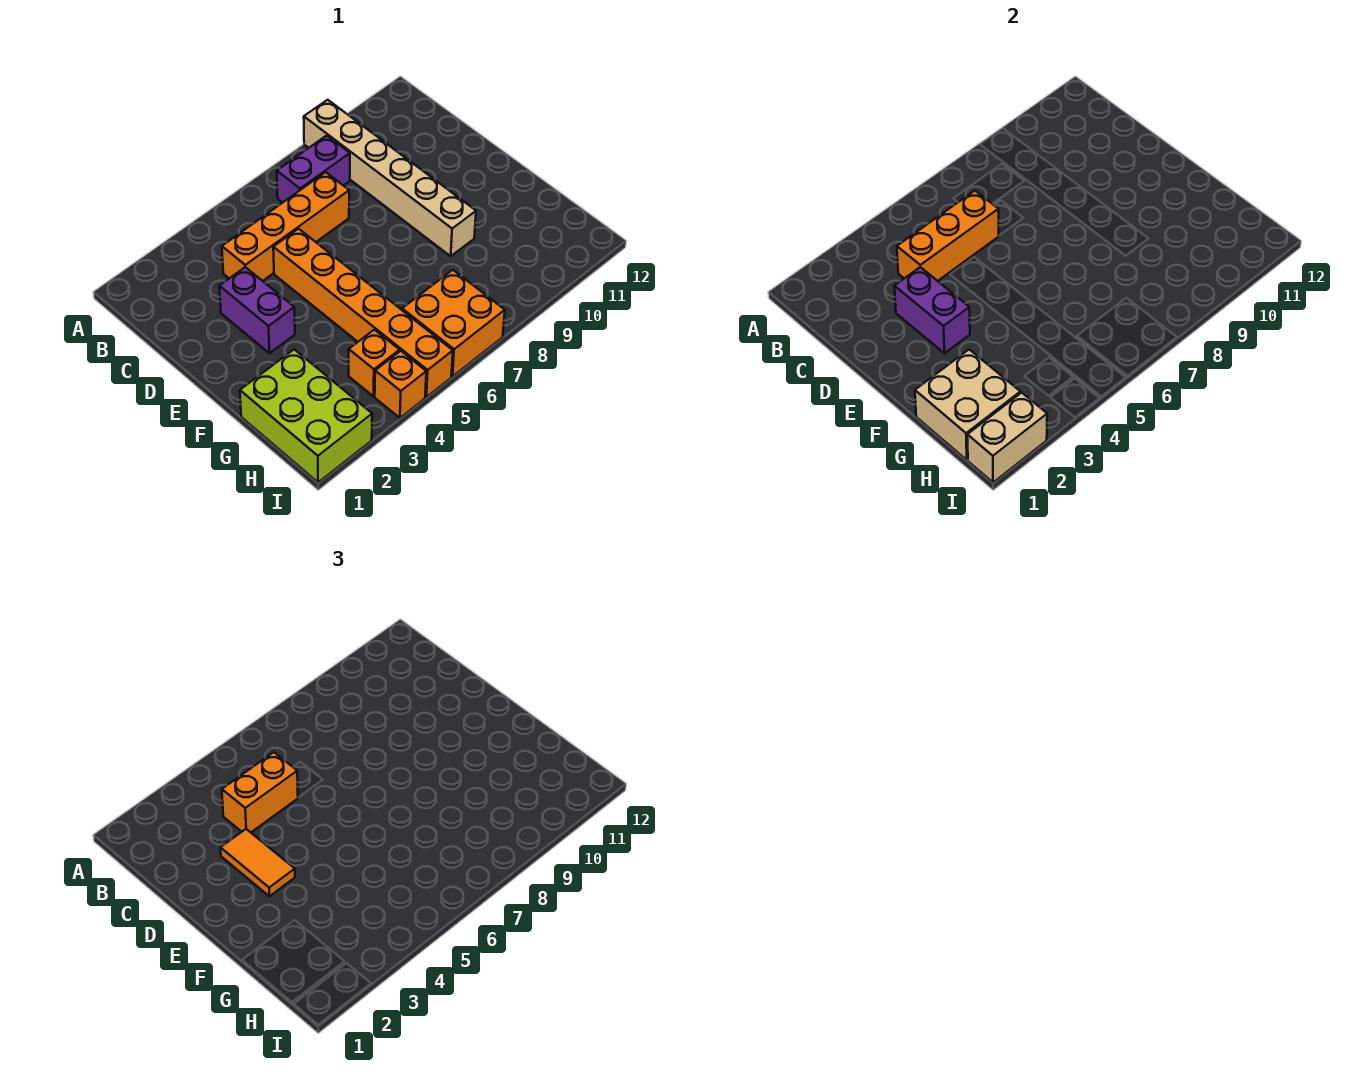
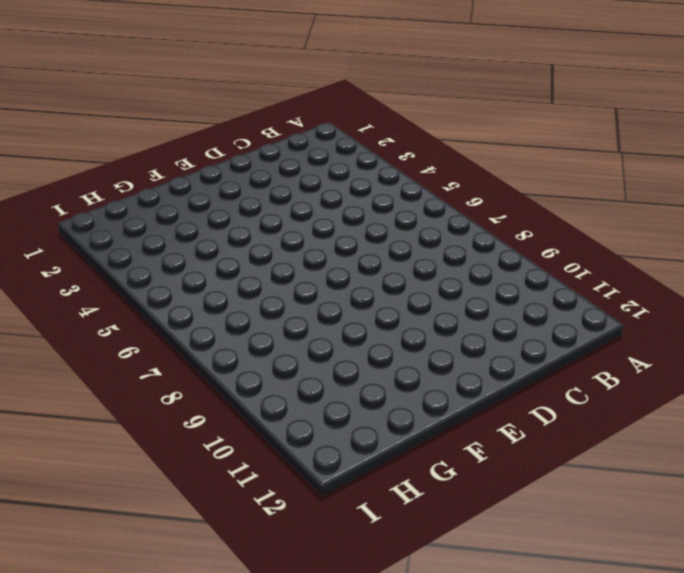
none -> tan 1x6 brick [304,100,476,256]
none -> purple 1x2 brick [277,135,350,203]
none -> orange 1x4 brick [222,172,349,281]

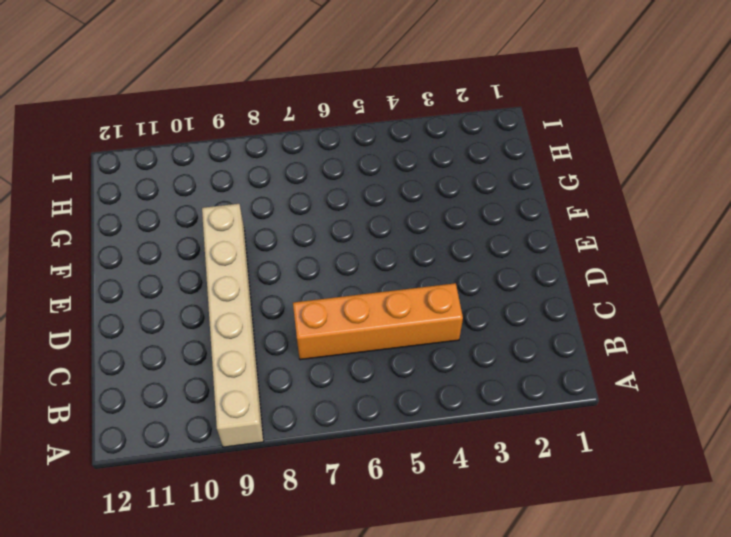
none -> purple 1x2 brick [277,135,350,203]
none -> purple 1x2 brick [219,267,295,353]
none -> orange 1x6 brick [273,229,453,397]

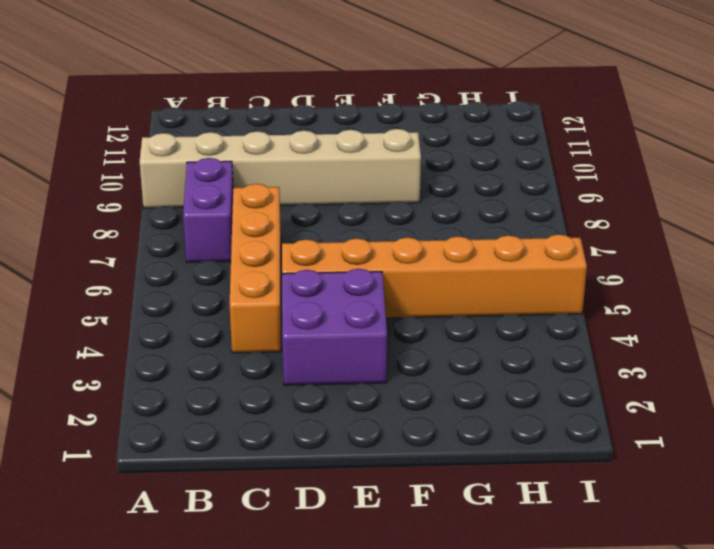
purple 2x2 brick [282,269,387,385] -> purple 1x2 brick [219,267,295,353]
none -> lime 2x3 brick [240,349,372,482]
none -> orange 1x1 brick [349,330,400,396]
none -> orange 2x2 brick [402,270,505,376]

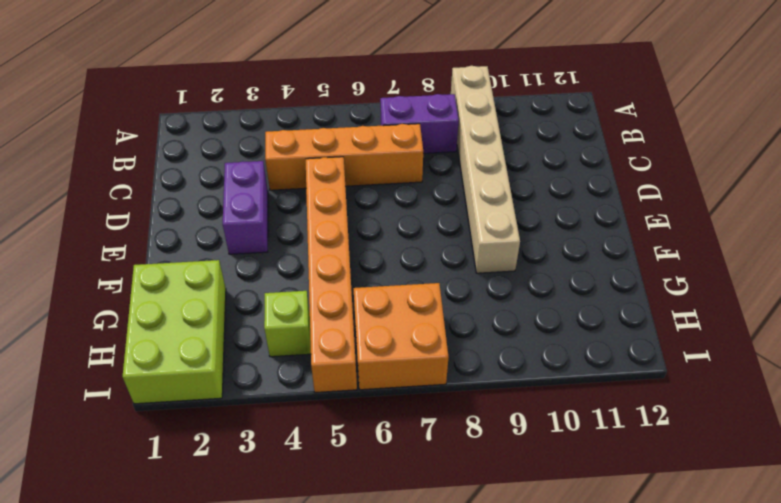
lime 1x1 brick [264,291,311,357] -> orange 1x1 brick [349,330,400,396]
none -> orange 1x1 brick [375,351,426,418]
none -> orange 1x3 brick [897,191,999,281]
none -> purple 1x2 brick [894,267,970,353]

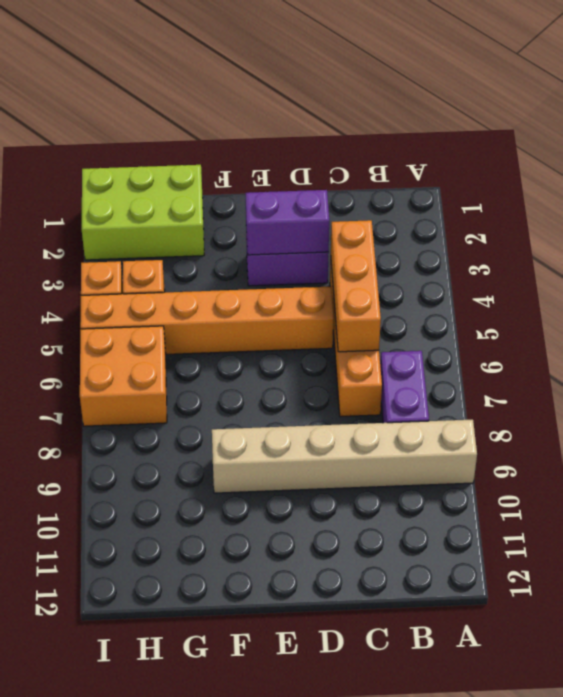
none -> tan 2x2 brick [915,349,1020,460]
none -> tan 1x2 brick [967,393,1047,482]
none -> orange 1x2 brick [222,752,298,832]

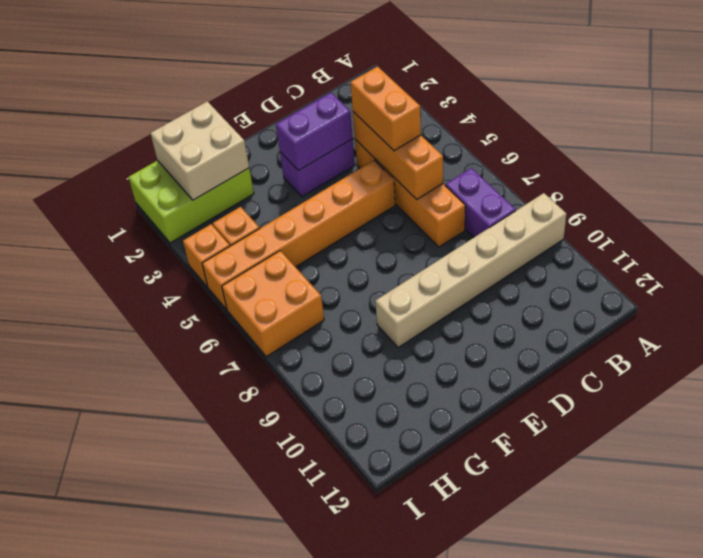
none -> tan 1x2 brick [967,393,1047,482]
none -> orange 1x2 tile [221,829,295,896]

